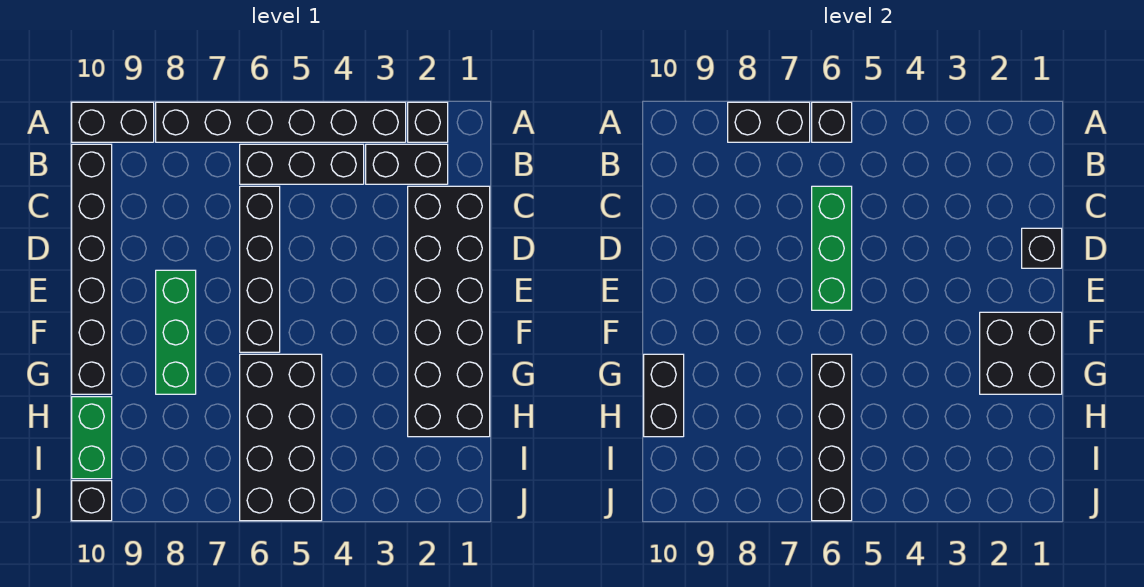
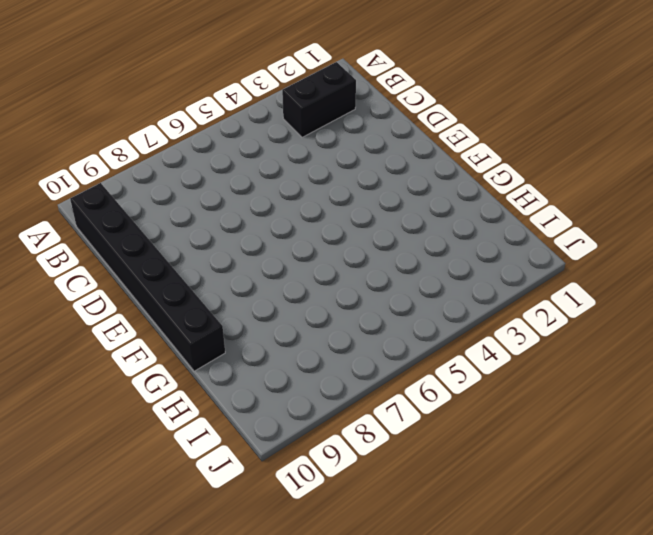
none -> black 1x1 brick [408,102,448,142]
none -> black 1x6 brick [156,102,406,142]
none -> black 1x2 brick [72,102,154,142]

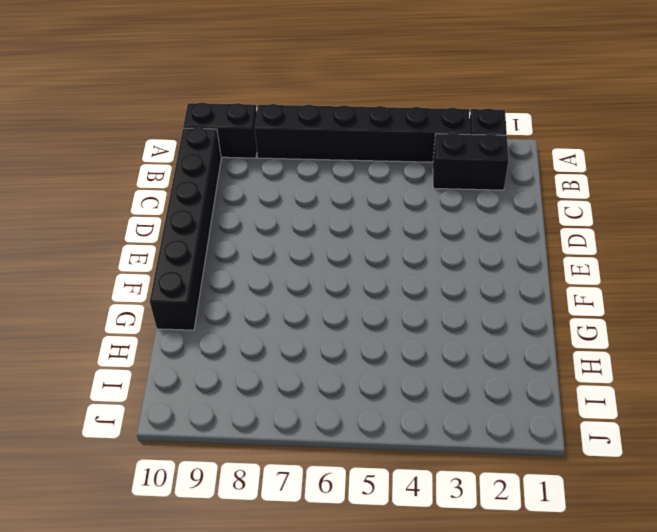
none -> black 1x3 brick [240,144,364,184]
none -> black 2x6 brick [408,186,490,437]
none -> black 1x4 brick [240,186,280,352]

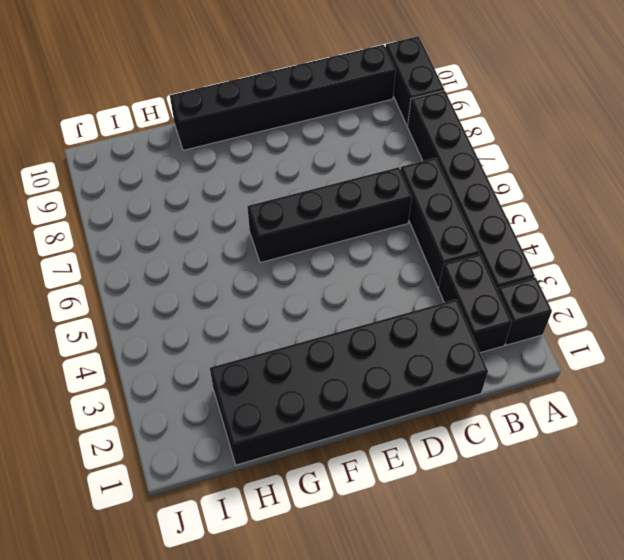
none -> green 1x3 brick [156,270,196,394]
none -> black 2x4 brick [240,354,322,521]
none -> green 1x2 brick [72,397,112,479]

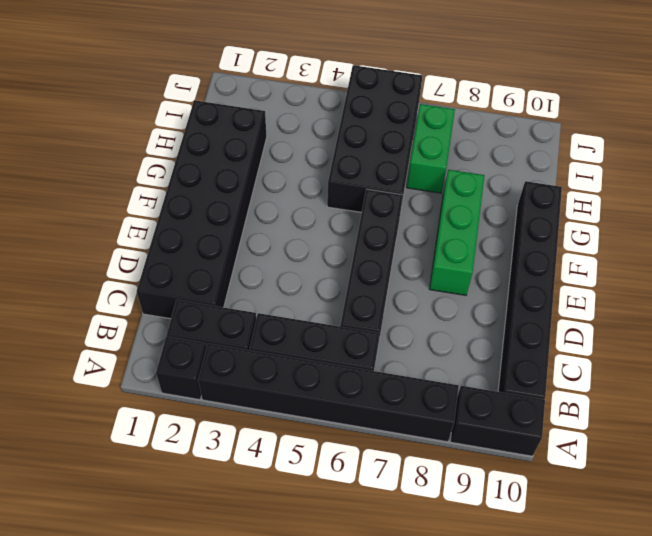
green 1x2 brick [407,104,455,193] -> green 1x2 brick moved to [72,397,112,479]
none -> black 1x1 brick [72,481,112,521]
none -> black 1x1 brick [812,102,852,142]
none -> black 1x2 brick [728,102,810,142]

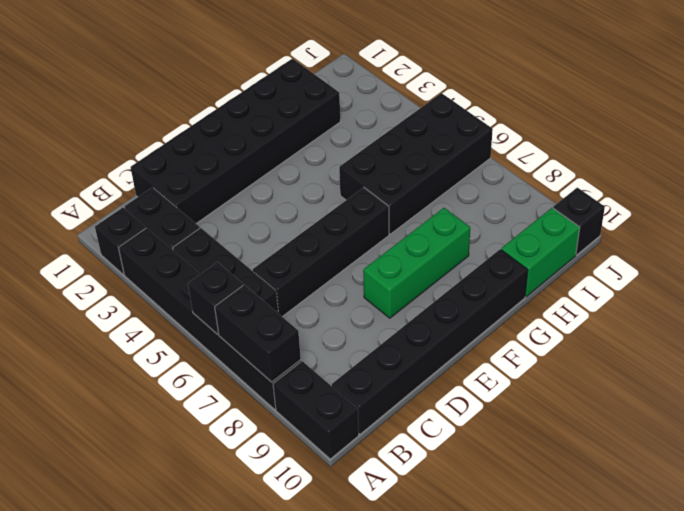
none -> green 1x3 brick [812,186,852,310]
none -> black 1x1 brick [1022,228,1062,268]
none -> black 2x2 brick [980,312,1062,394]

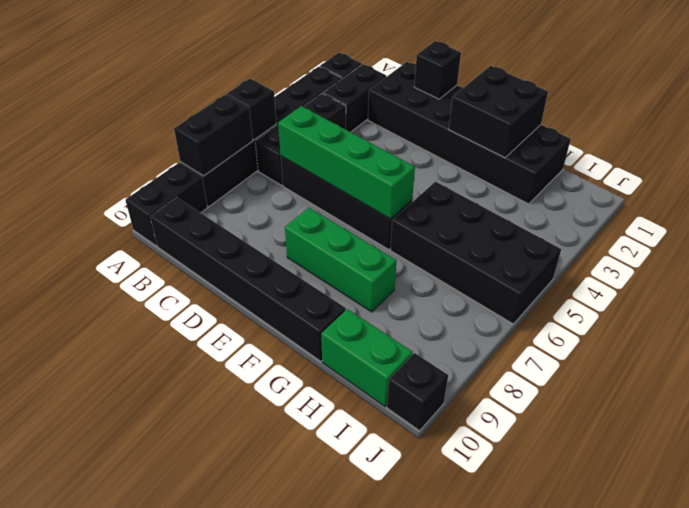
green 1x4 brick [278,106,415,219] -> green 1x3 brick [812,186,852,310]
none -> black 1x4 brick [812,354,852,521]
none -> black 1x2 brick [644,354,684,437]

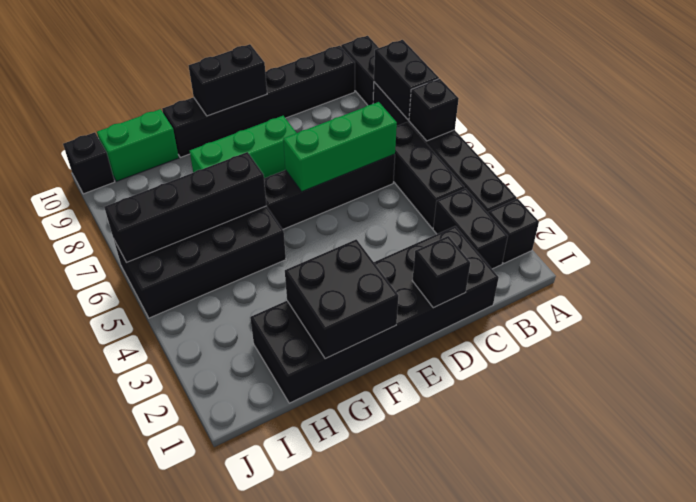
black 1x2 brick [189,44,267,116] -> black 1x2 brick moved to [644,354,684,437]

